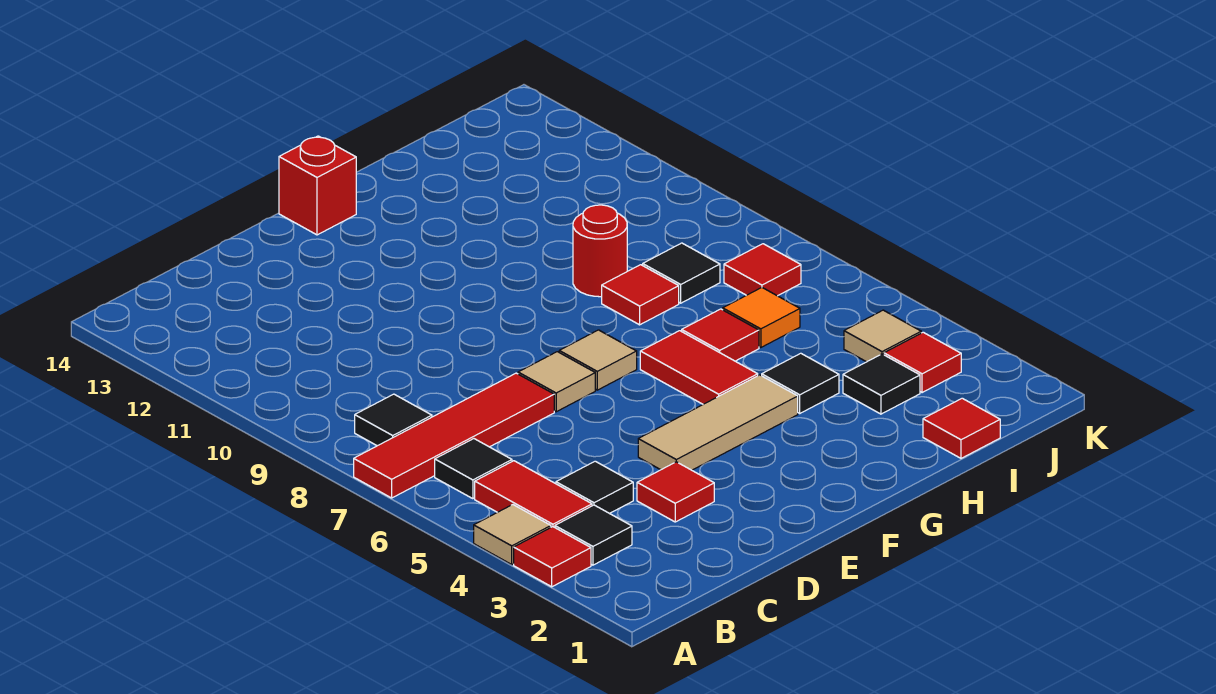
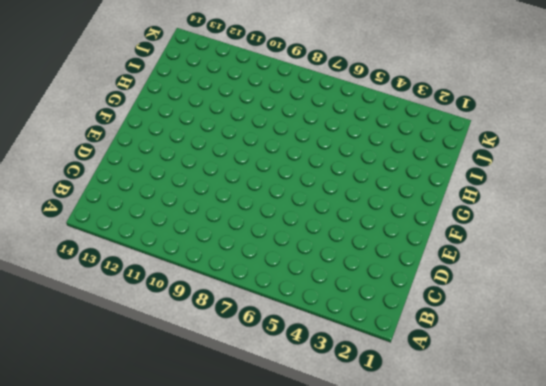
none -> red 1x1 tile [514,527,591,587]
none -> tan 1x1 tile [474,505,551,564]
none -> red 1x4 tile [354,373,554,498]

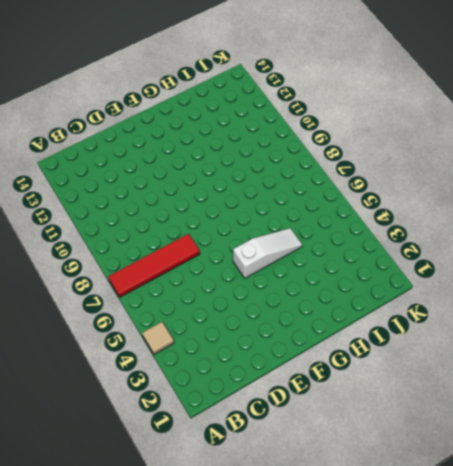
white 1x3 slope [233,228,302,278] -> red 1x2 tile [640,331,758,404]
none -> red 1x1 tile [514,527,591,587]
none -> black 1x1 tile [555,505,632,565]
none -> red 1x2 tile [475,461,592,527]

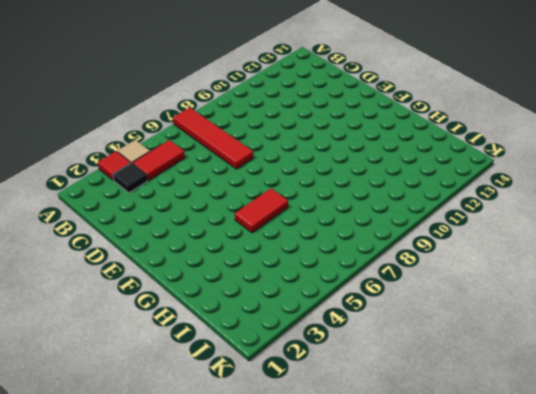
none -> black 1x1 tile [435,439,512,499]
none -> black 1x1 tile [355,394,432,446]
none -> black 1x1 tile [556,461,633,514]

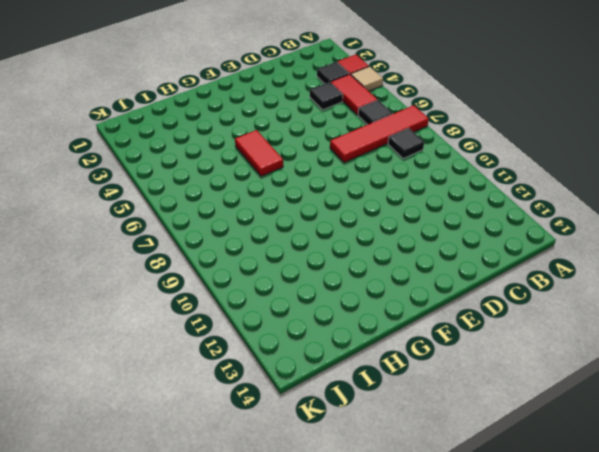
none -> red 1x1 tile [637,462,714,522]
none -> tan 1x3 tile [638,375,798,470]
none -> tan 1x1 tile [518,352,595,412]

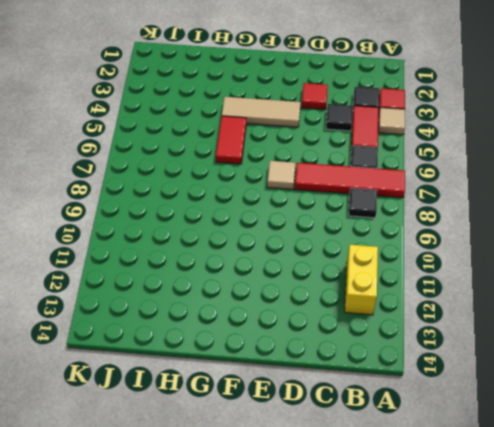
yellow 1x2 brick [345,245,378,315] -> none
none -> tan 1x1 tile [559,330,637,390]
none -> red 1x1 brick [279,136,356,235]
none -> black 1x1 tile [762,353,839,413]

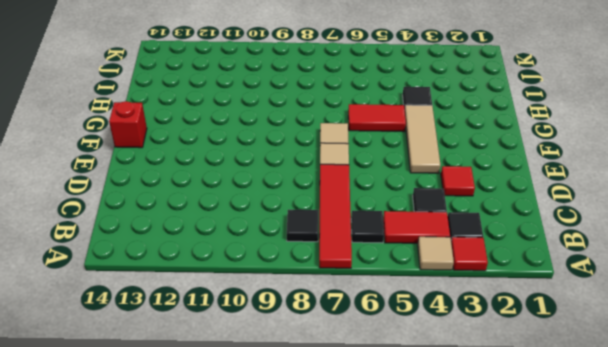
none -> red 1x1 tile [682,309,759,361]
none -> red 1x1 tile [602,265,679,325]
none -> red 1x1 round brick [573,205,627,297]

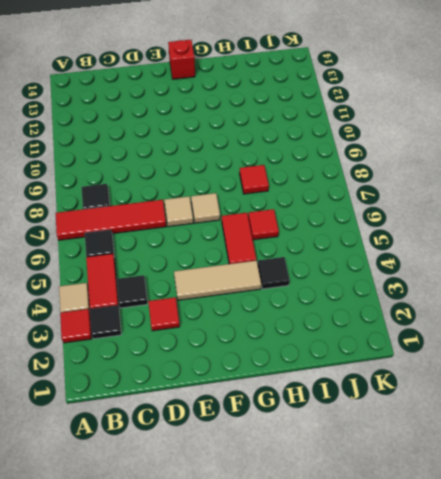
none -> red 1x1 round brick [573,205,627,297]
none -> red 1x1 tile [923,398,1000,458]
none -> black 1x1 tile [843,354,920,414]

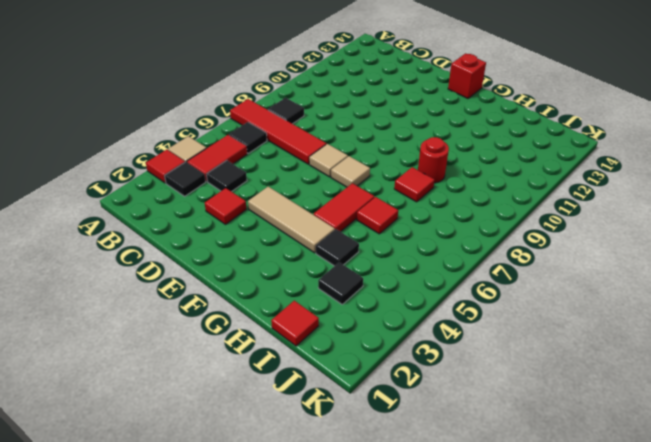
none -> orange 1x1 tile [723,288,800,348]
none -> black 1x1 tile [643,243,720,303]
none -> red 1x1 tile [884,332,961,393]

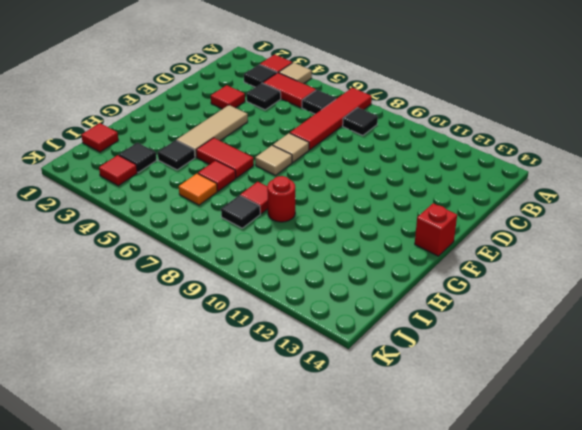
none -> tan 1x1 tile [844,310,921,362]
none -> red 1x1 tile [724,244,801,296]

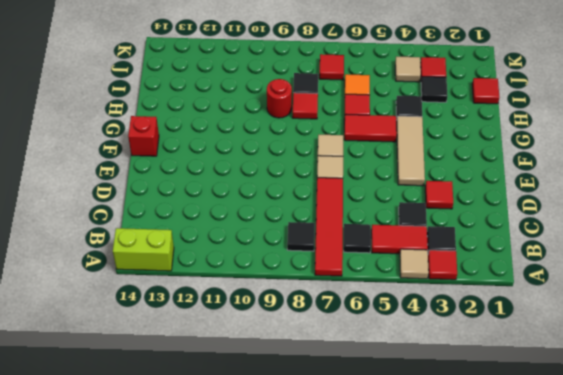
lime 1x2 brick [113,228,174,271] -> none

